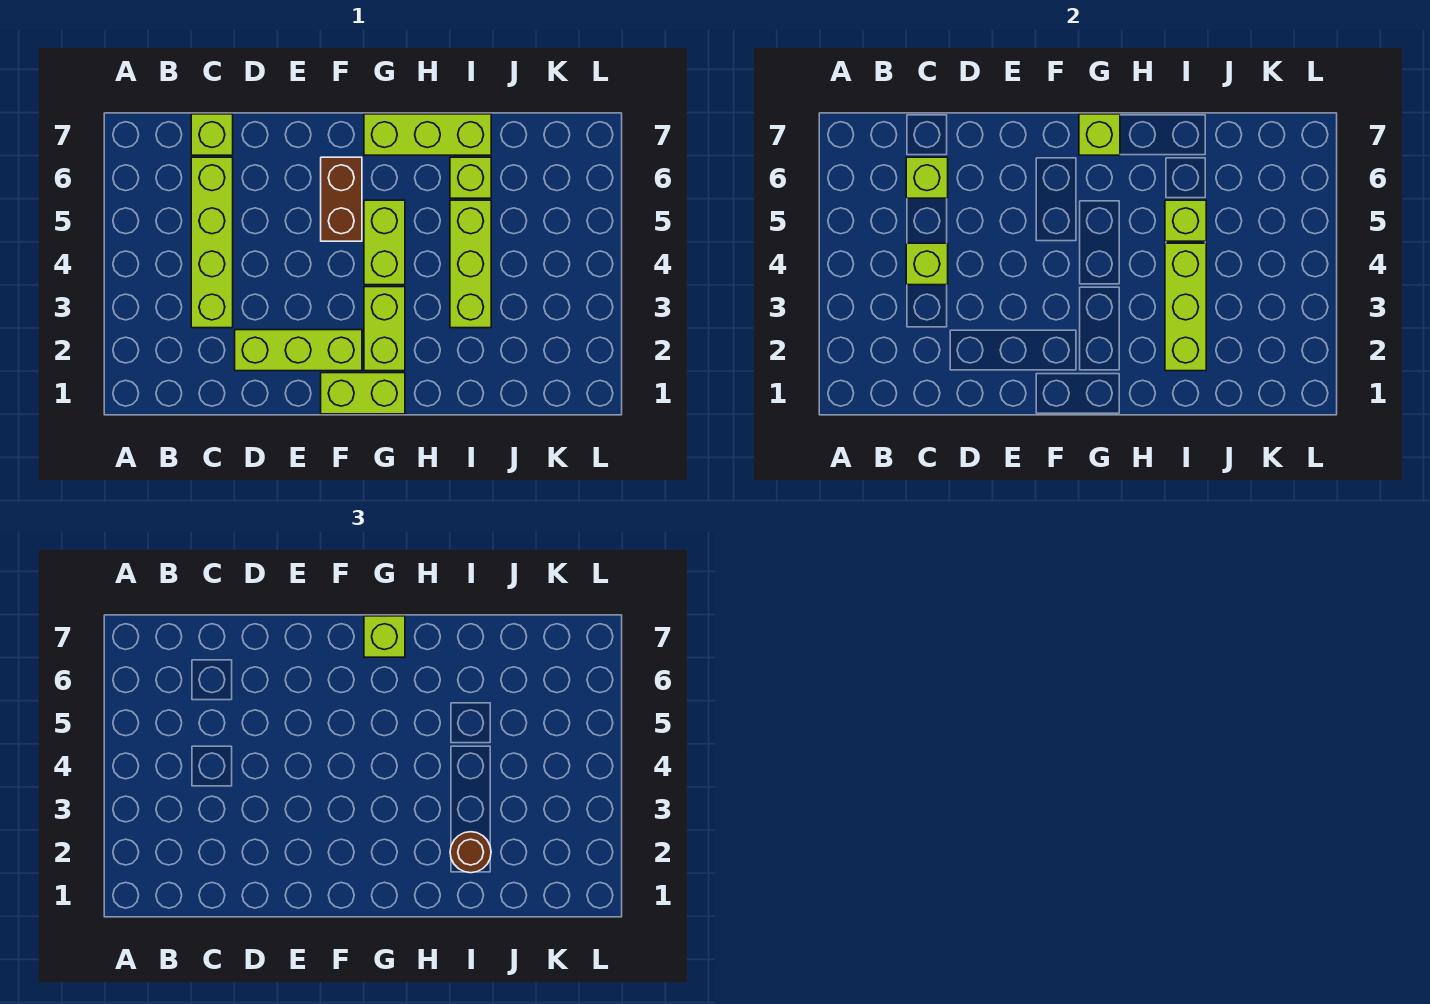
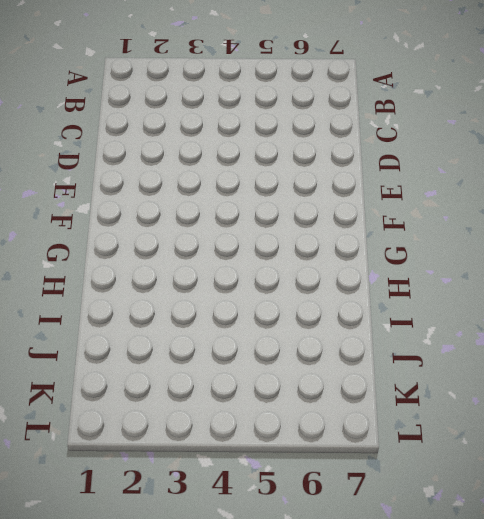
none -> lime 1x4 brick [191,157,233,328]
none -> lime 1x1 brick [191,114,233,155]
none -> lime 1x3 brick [235,330,362,371]

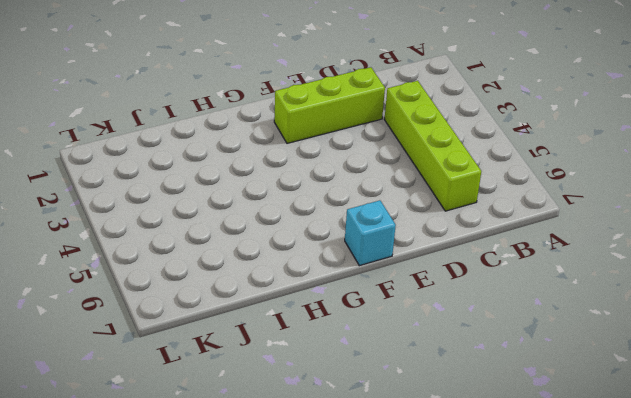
cyan 1x1 brick [345,200,396,266] -> none
none -> lime 1x1 brick [191,114,233,155]
none -> lime 1x2 brick [321,373,405,414]
none -> brown 1x2 brick [321,157,362,241]

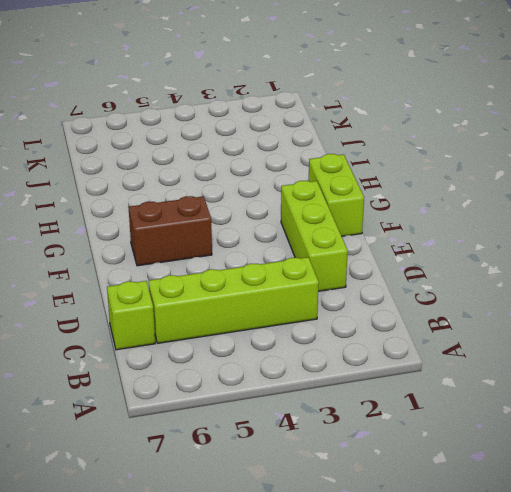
none -> lime 1x2 brick [364,287,405,371]
none -> lime 1x2 brick [364,200,405,285]
none -> lime 1x3 brick [364,114,491,155]

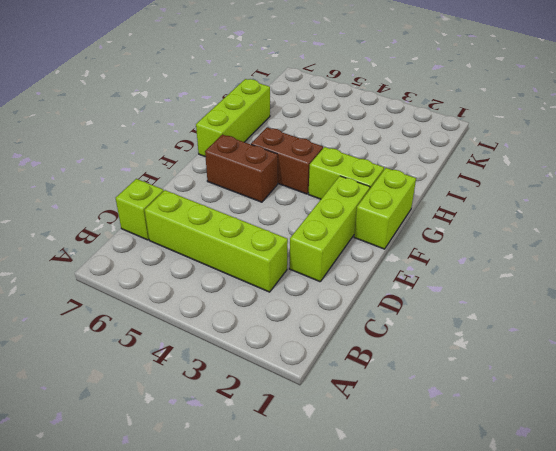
brown 1x2 brick [251,127,323,194] -> lime 1x2 brick [364,200,405,285]
none -> lime 1x3 brick [450,200,491,328]
none -> lime 1x1 brick [450,157,491,198]
none -> lime 1x1 brick [906,243,948,285]

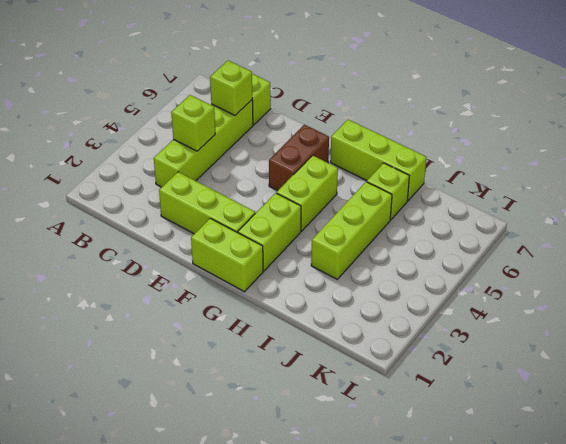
none -> lime 1x1 brick [1079,114,1120,155]
none -> lime 1x3 brick [1165,243,1206,371]
none -> lime 1x1 brick [1165,200,1206,241]

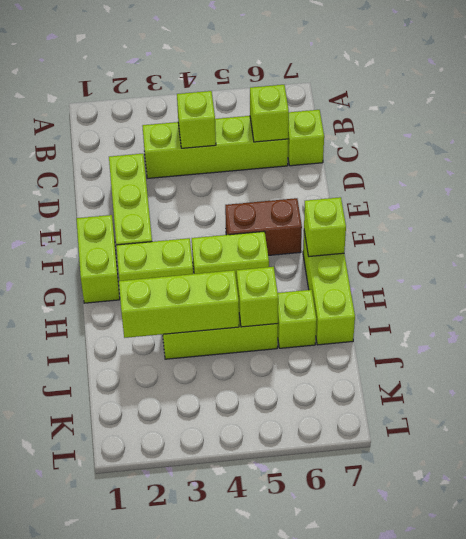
none -> lime 1x1 brick [364,616,405,657]
none -> brown 1x1 round brick [450,832,491,873]

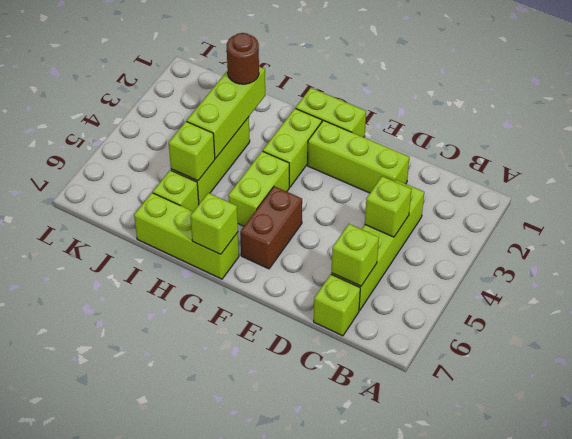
none -> lime 1x1 brick [364,616,405,657]

